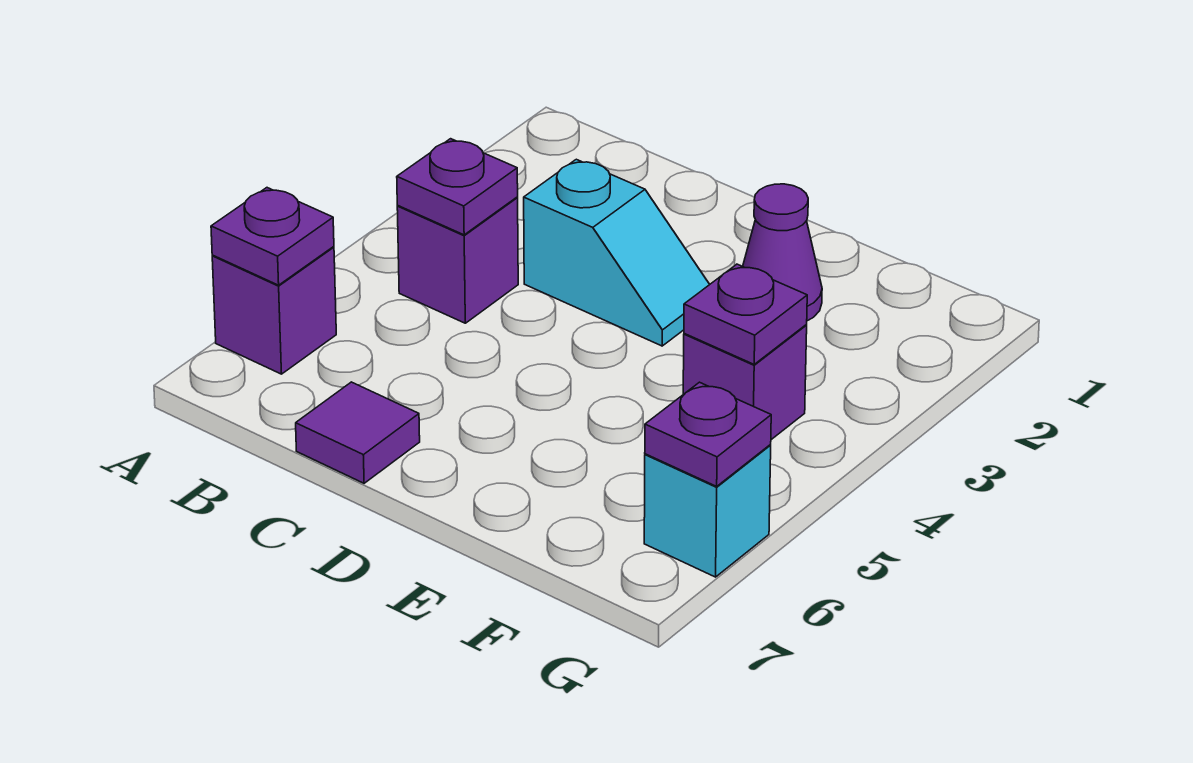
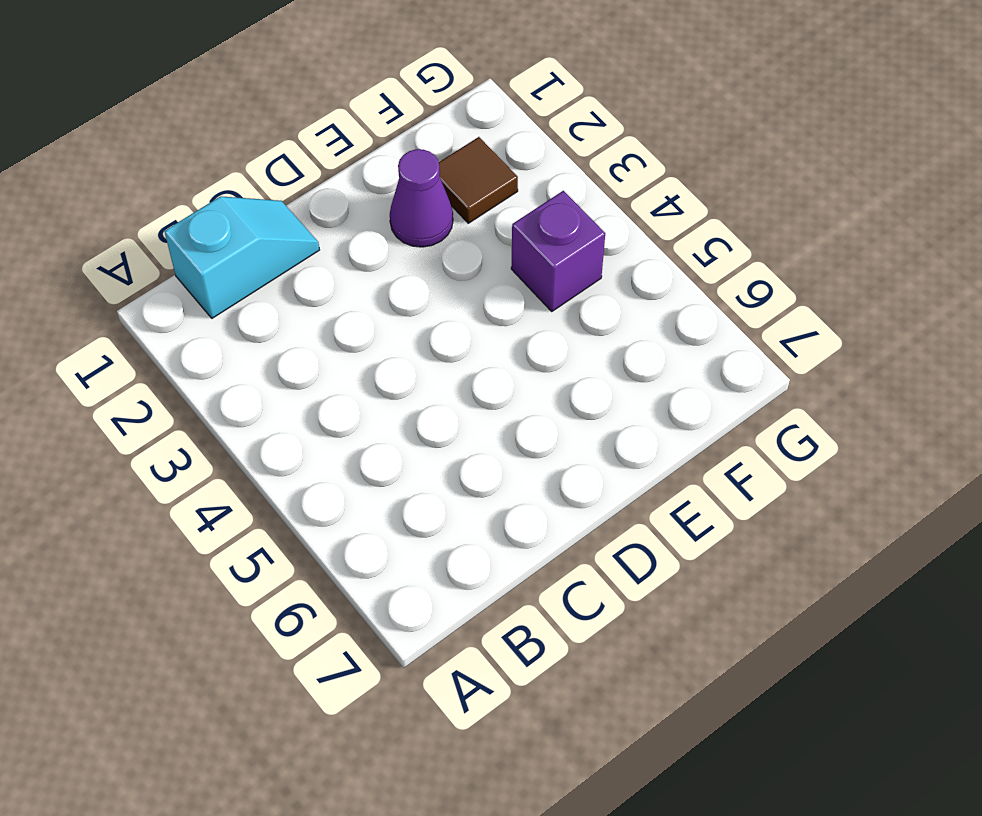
cyan 1x2 slope [164,196,319,318] -> cyan 1x2 slope moved to [524,159,710,346]
brown 1x1 tile [439,137,518,223] -> none
none -> purple 1x1 brick [212,247,336,374]
none -> purple 1x1 brick [397,197,518,323]

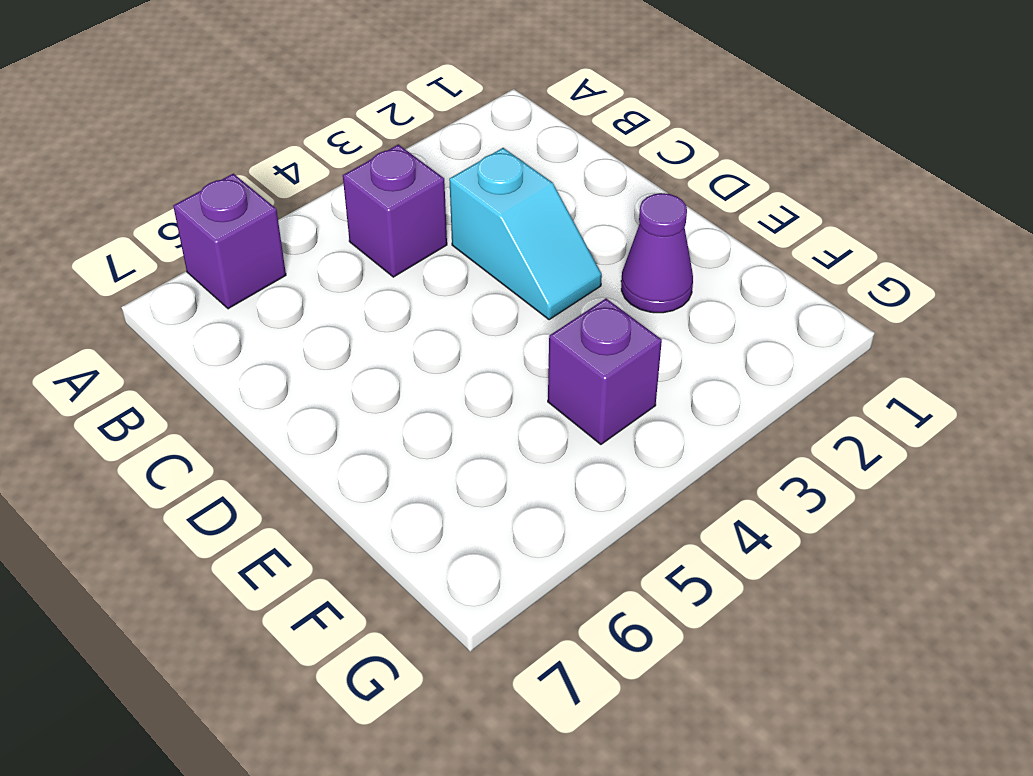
none -> purple 1x1 tile [296,382,420,483]
none -> cyan 1x1 brick [644,445,771,577]

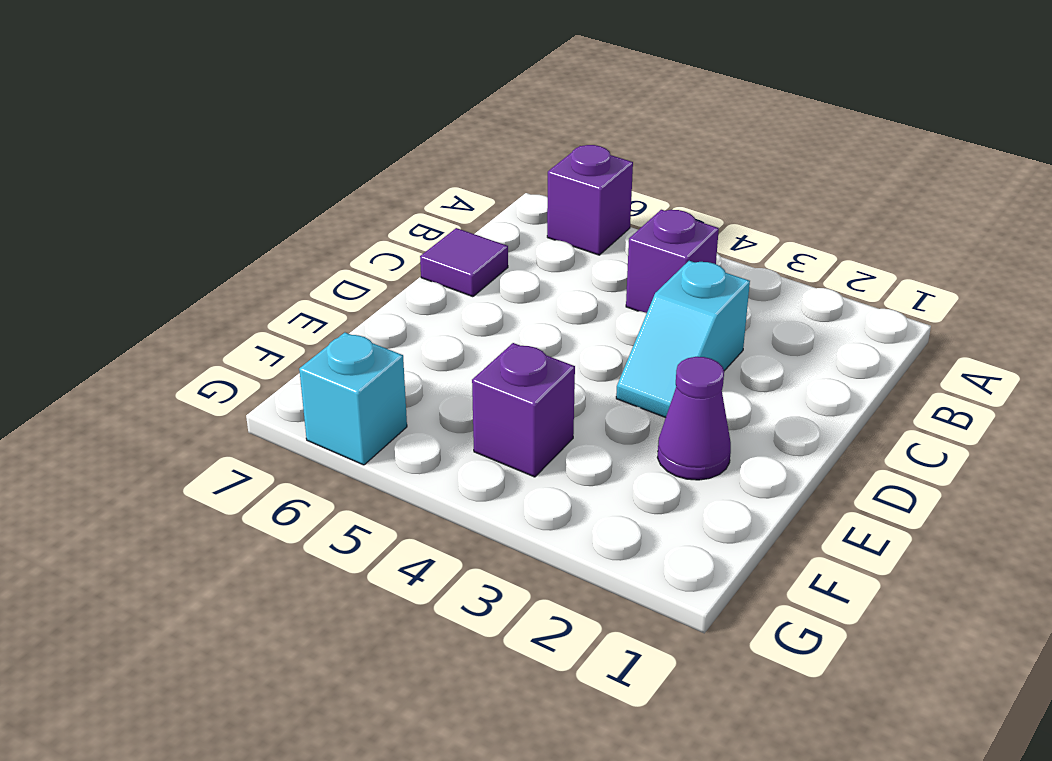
none -> purple 1x1 plate [211,188,334,285]
none -> purple 1x1 plate [397,139,518,235]

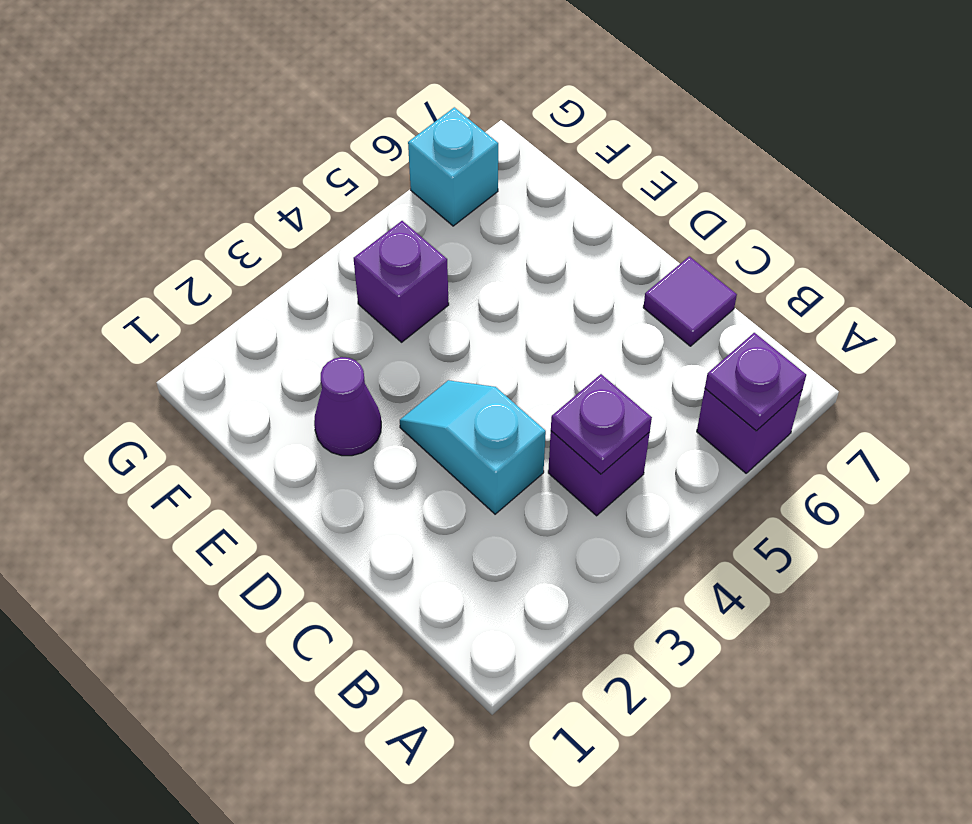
none -> purple 1x1 plate [684,264,807,364]
none -> purple 1x1 plate [645,382,771,486]

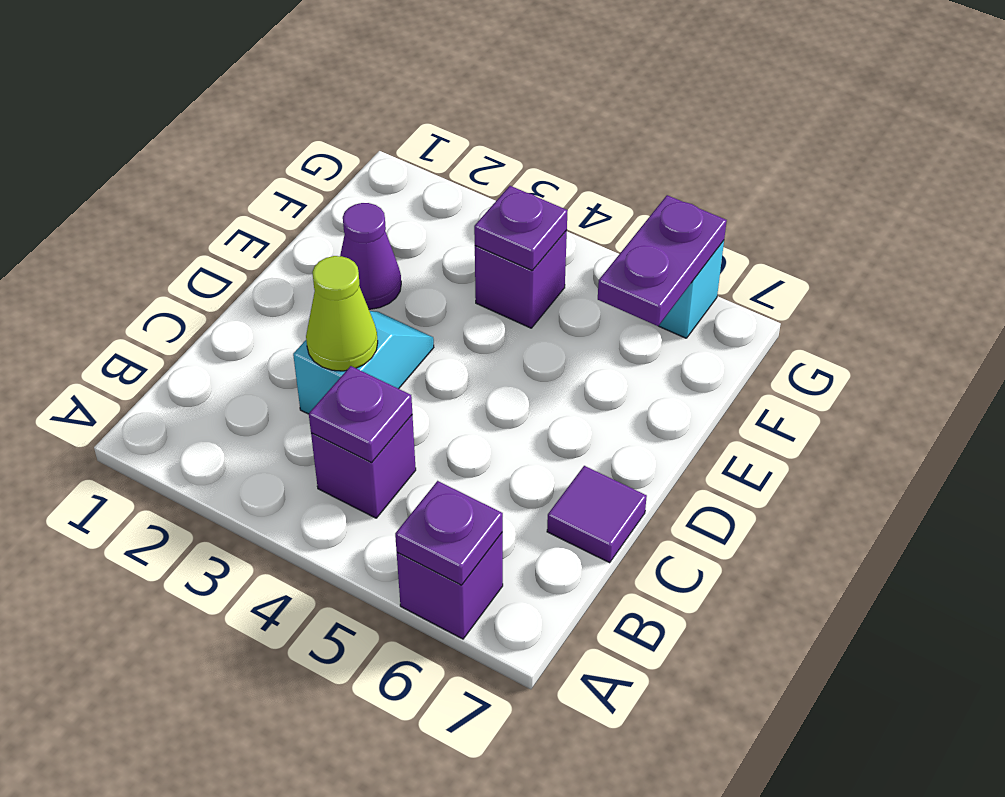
lime 1x1 cone [306,256,378,371] -> none
purple 1x2 plate [598,195,727,326] -> purple 1x1 plate [645,382,771,486]

